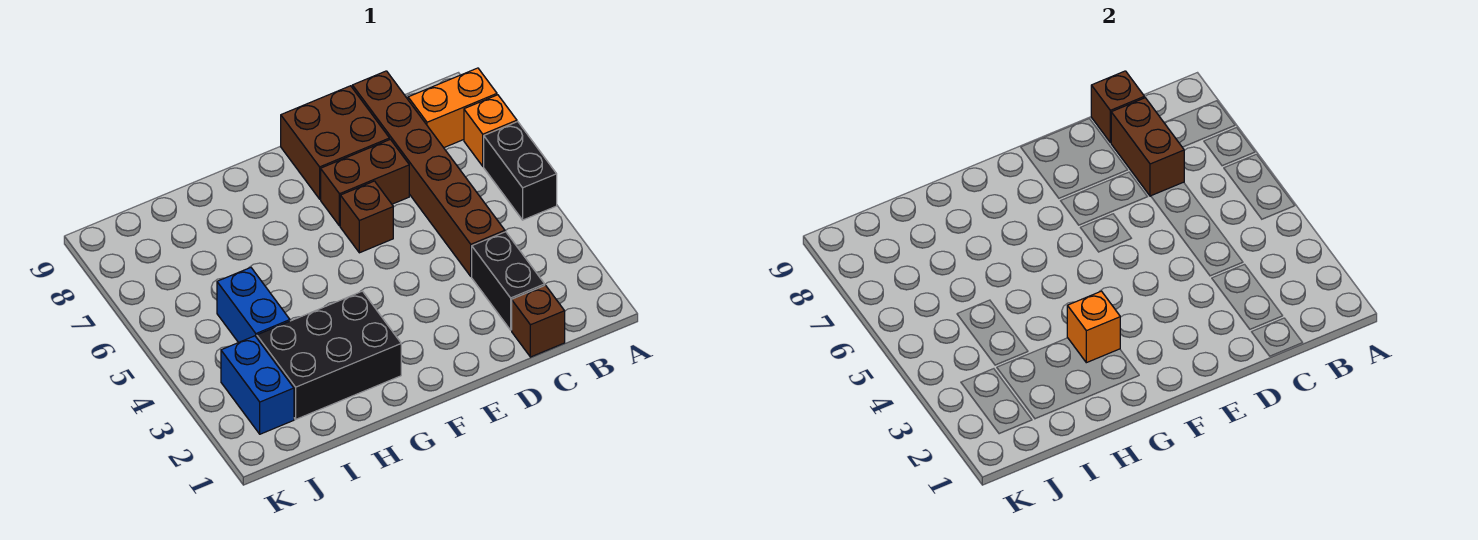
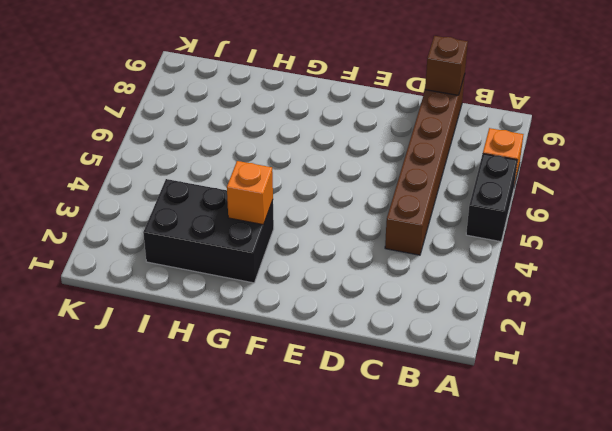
none -> orange 1x2 brick [408,68,497,148]
none -> brown 1x1 brick [512,285,565,357]
none -> black 1x2 brick [472,232,545,330]

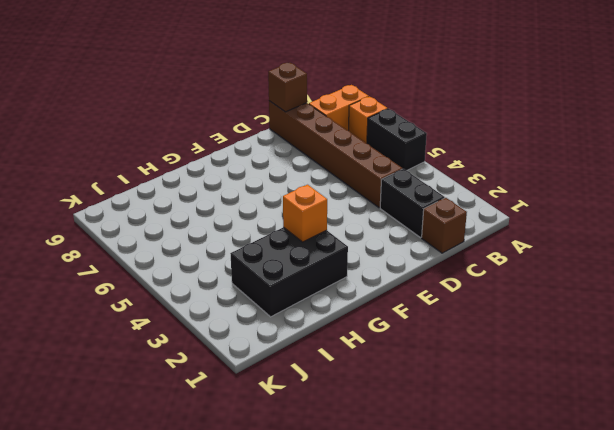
none -> brown 1x2 brick [321,139,409,226]
none -> brown 2x2 brick [281,86,390,199]
none -> brown 1x1 brick [340,181,393,253]

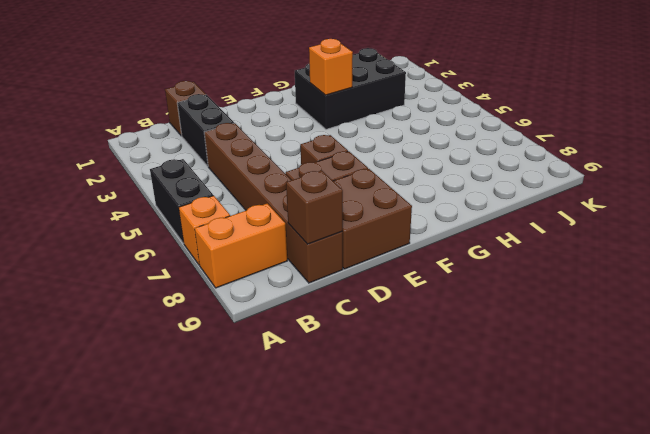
none -> blue 1x2 brick [217,268,290,343]
none -> blue 1x2 brick [221,336,294,434]
none -> brown 1x2 brick [1111,98,1184,196]

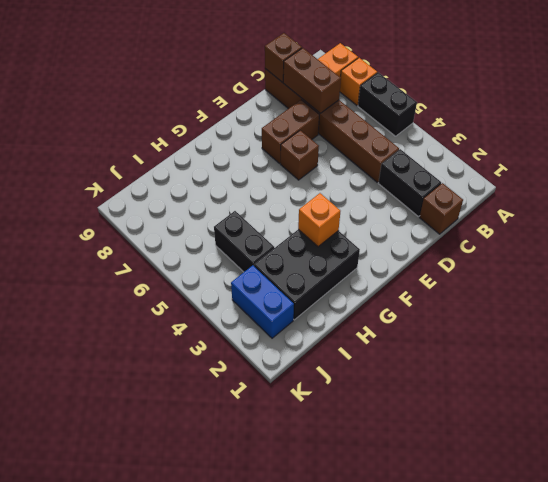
black 1x2 brick [214,211,274,272] -> blue 1x2 brick [217,268,290,343]
none -> brown 2x2 brick [281,86,390,199]

